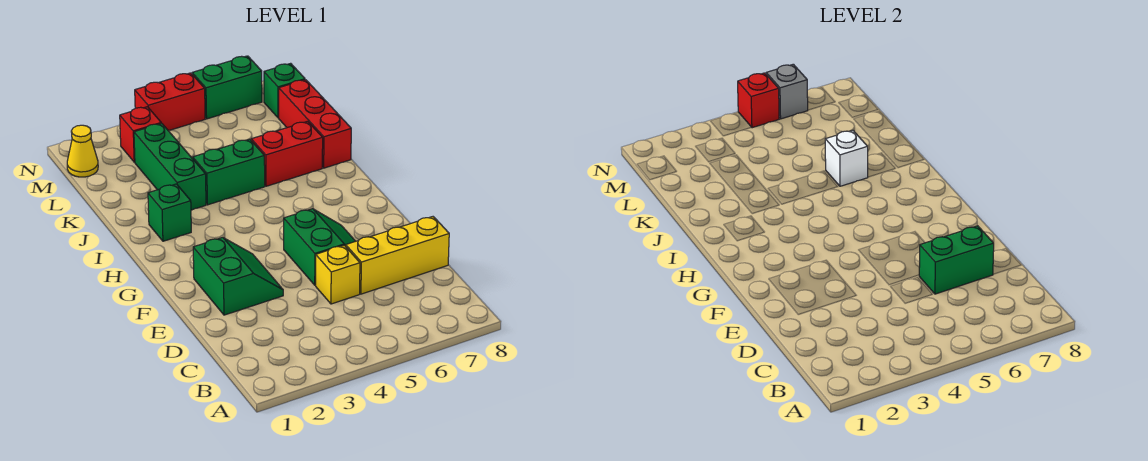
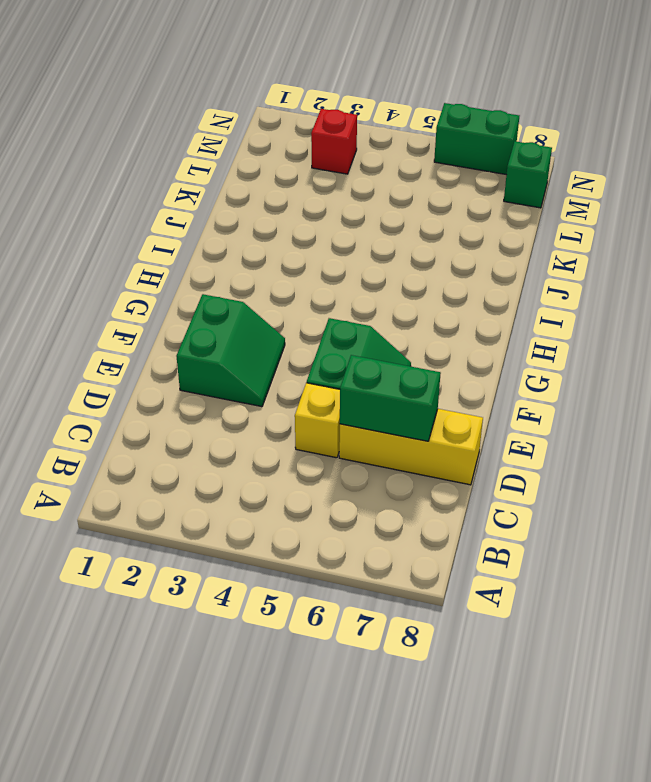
none -> green 1x1 brick [148,184,191,241]
none -> green 1x3 brick [134,123,206,210]
none -> green 1x2 brick [193,139,265,205]

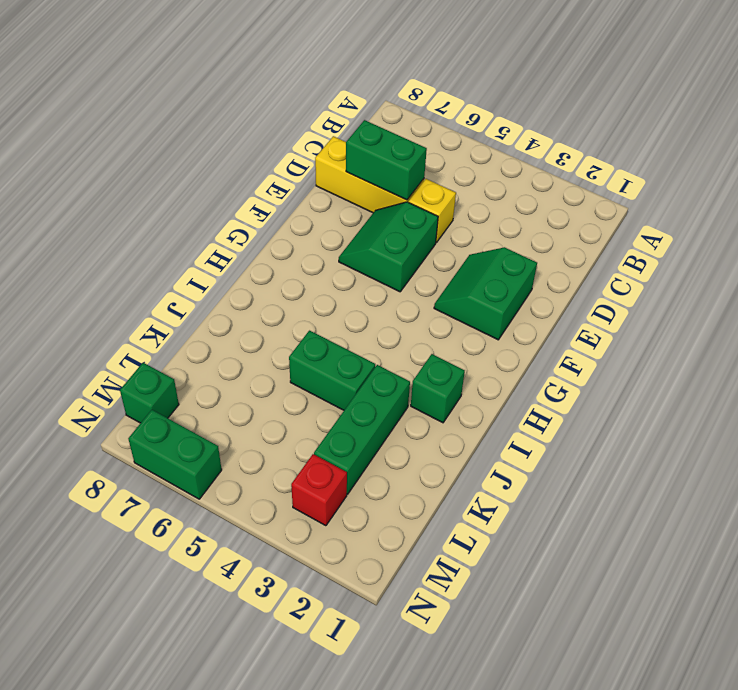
none -> red 1x2 brick [251,121,323,186]
none -> red 1x3 brick [279,80,351,168]
none -> yellow 1x1 cone [67,125,98,177]

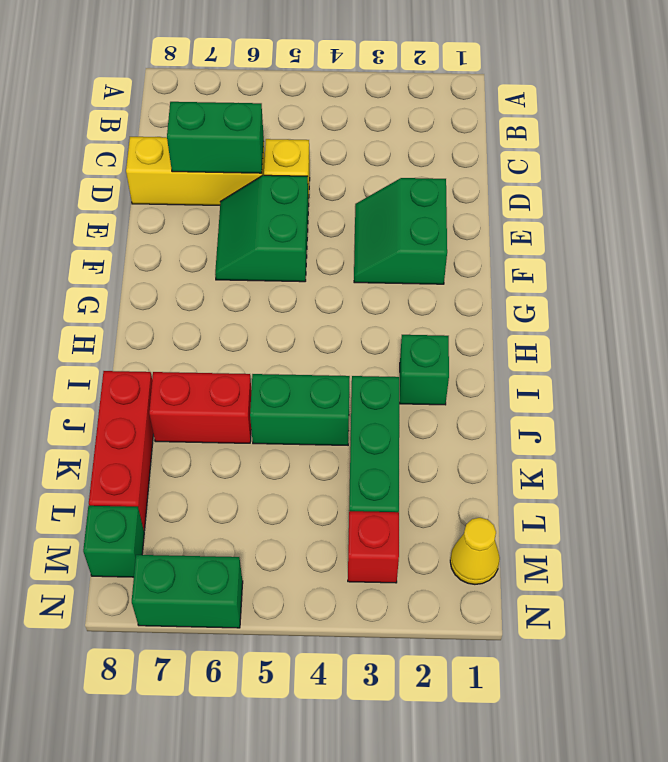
none -> red 1x2 brick [135,73,205,131]
none -> white 1x1 brick [825,130,868,186]
none -> red 1x1 brick [738,73,779,128]

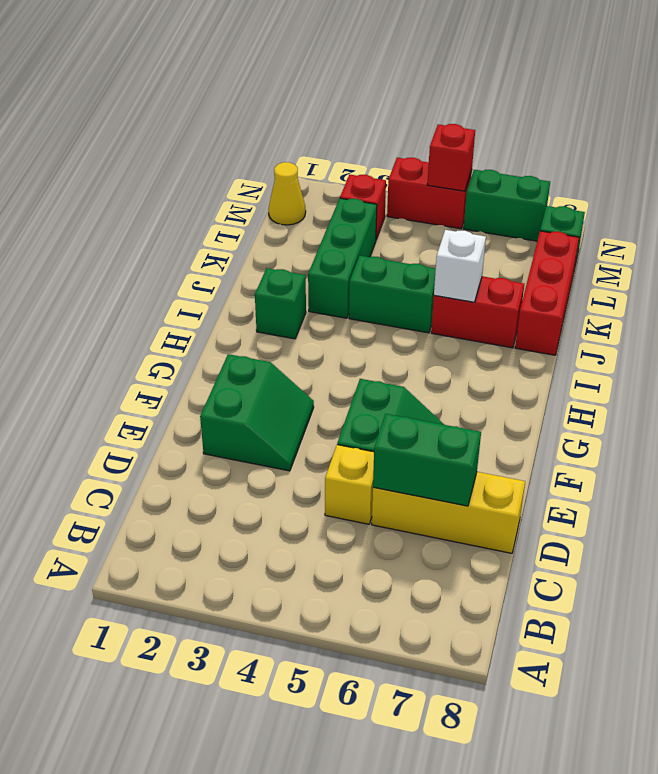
none -> grey 1x1 brick [766,64,808,119]

